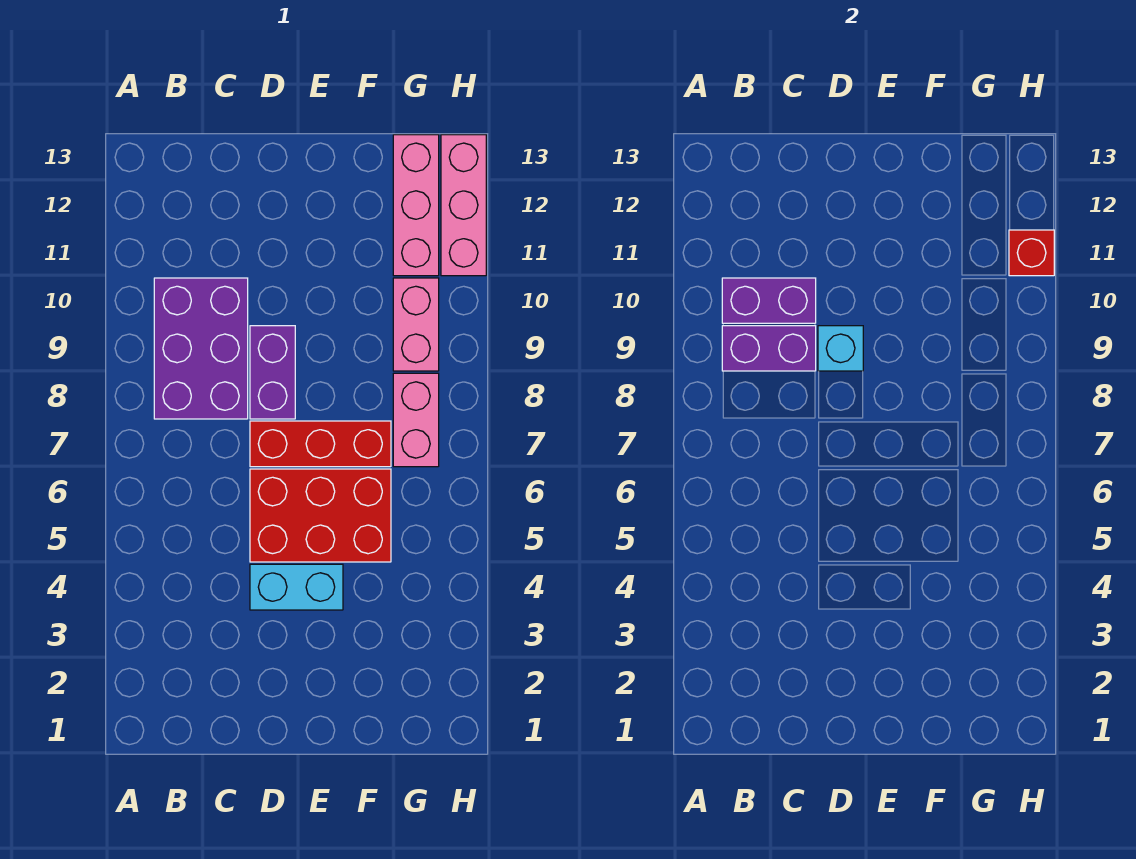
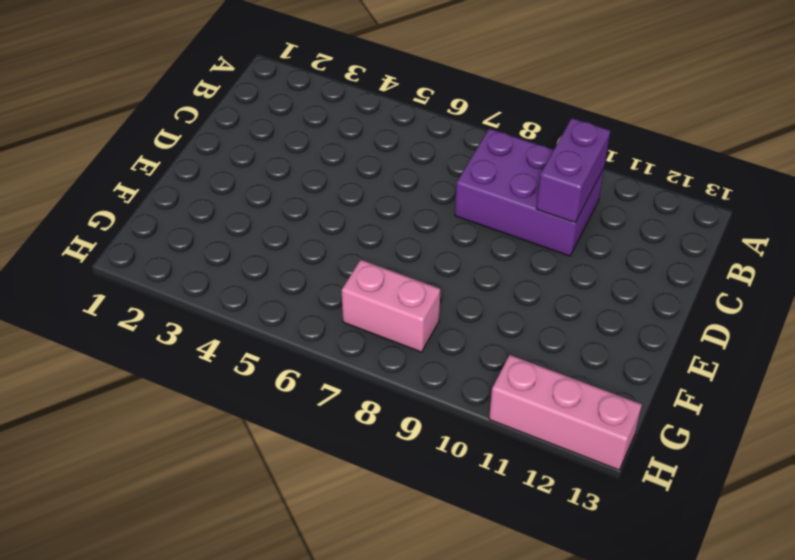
none -> cyan 1x2 brick [250,564,343,610]
none -> red 2x3 brick [250,469,391,562]
none -> red 1x3 brick [250,421,391,467]

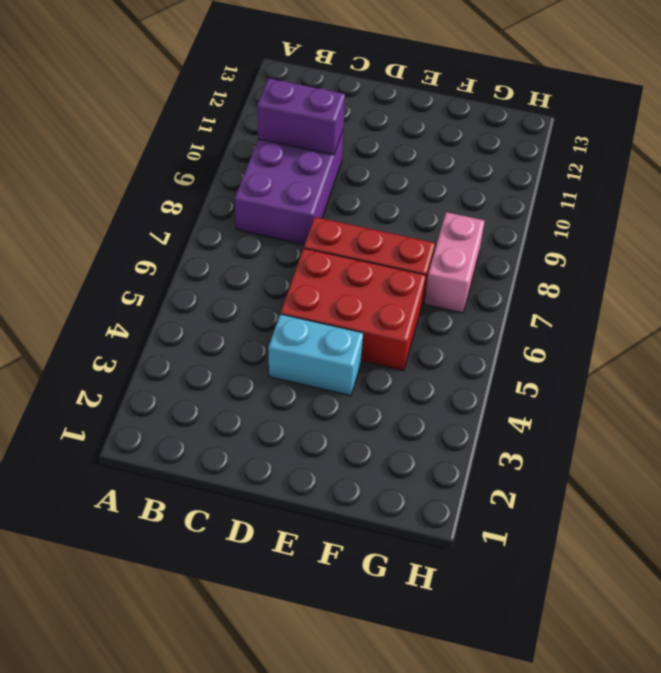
none -> purple 1x2 brick [250,326,295,419]
none -> pink 1x2 brick [393,278,439,371]
none -> pink 1x3 brick [393,135,439,276]

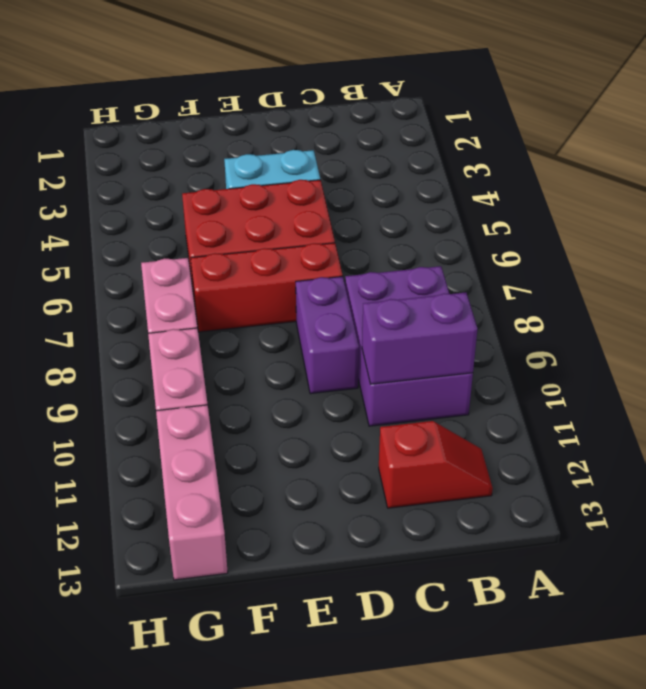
red 1x2 slope [379,421,493,508] -> none
none -> pink 1x3 brick [441,135,486,276]
none -> purple 1x2 brick [722,326,816,371]
none -> cyan 1x1 brick [818,326,863,371]

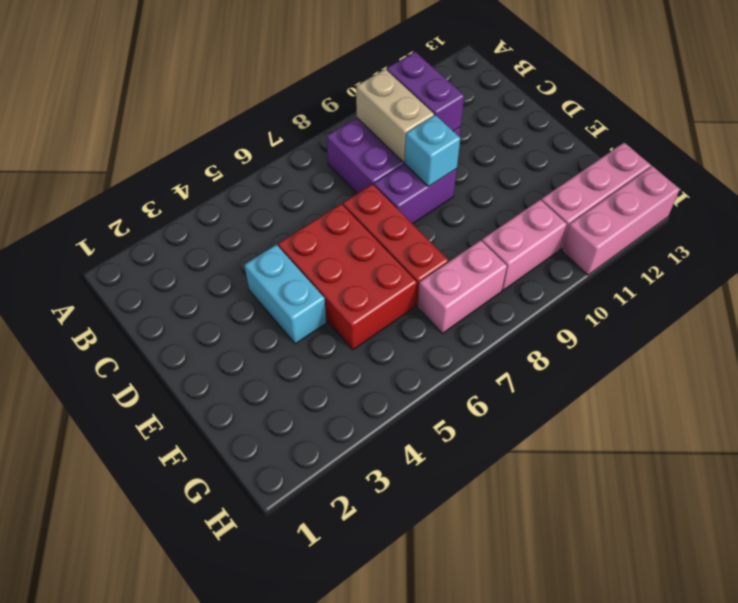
tan 1x2 brick [356,69,434,162] -> purple 1x2 brick [722,326,816,371]
none -> red 1x1 brick [1009,230,1054,276]

